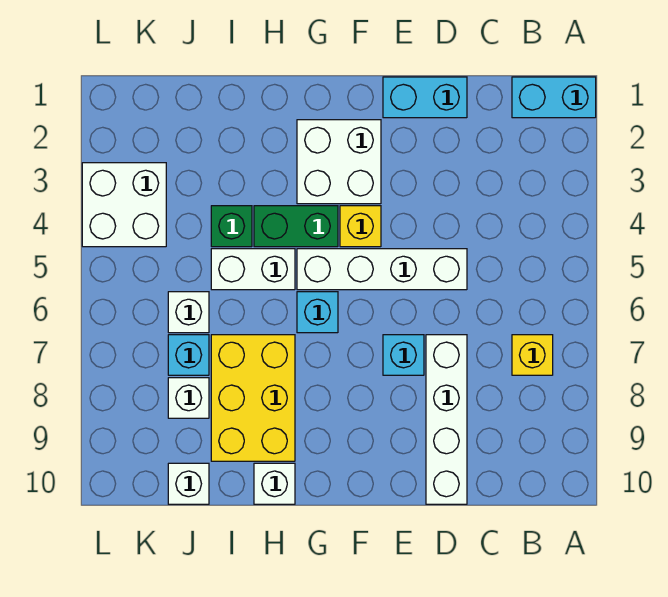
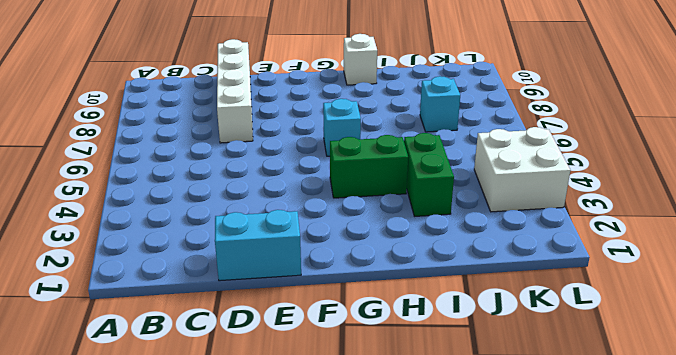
green 1x2 brick [404,133,454,216] -> green 1x1 brick [211,206,252,247]
none -> cyan 1x2 brick [512,77,596,118]
none -> yellow 1x1 brick [512,335,553,375]
none -> white 1x4 brick [297,249,467,290]

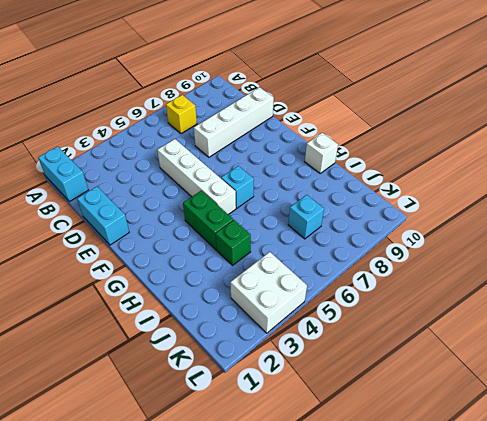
none -> cyan 1x1 brick [383,335,424,375]
none -> white 2x2 brick [297,120,381,204]
none -> yellow 1x1 brick [340,206,381,247]

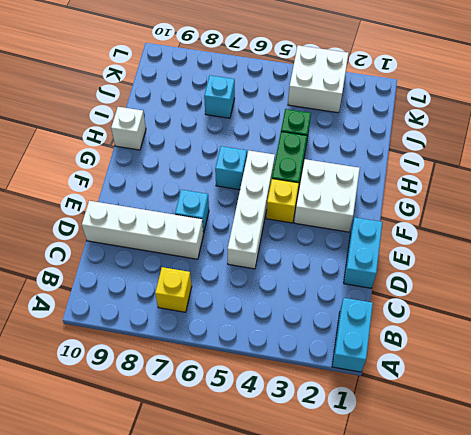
none -> white 1x2 brick [211,249,295,290]
none -> yellow 2x3 brick [211,335,295,461]
none -> white 1x1 brick [168,292,209,333]

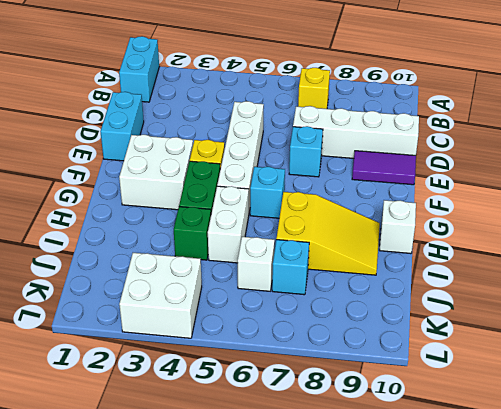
purple 1x2 tile [352,151,416,185] -> none
yellow 2x3 slope [276,192,380,275] -> yellow 2x3 brick [211,335,295,461]
none -> white 1x1 brick [168,378,209,418]
none -> white 1x1 brick [168,463,209,504]

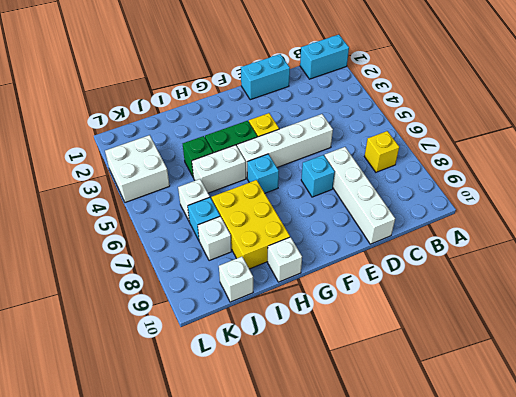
none -> white 2x2 brick [297,120,381,204]

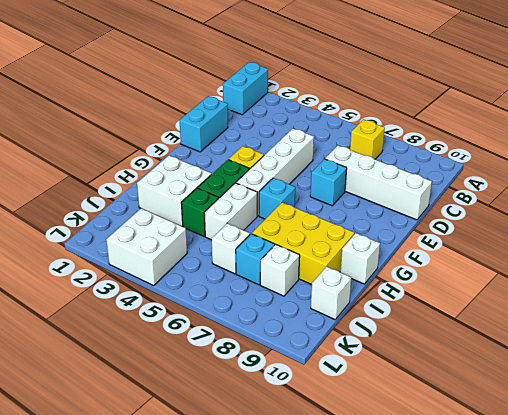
white 2x2 brick [137,156,212,226] -> white 2x2 brick moved to [297,120,381,204]

